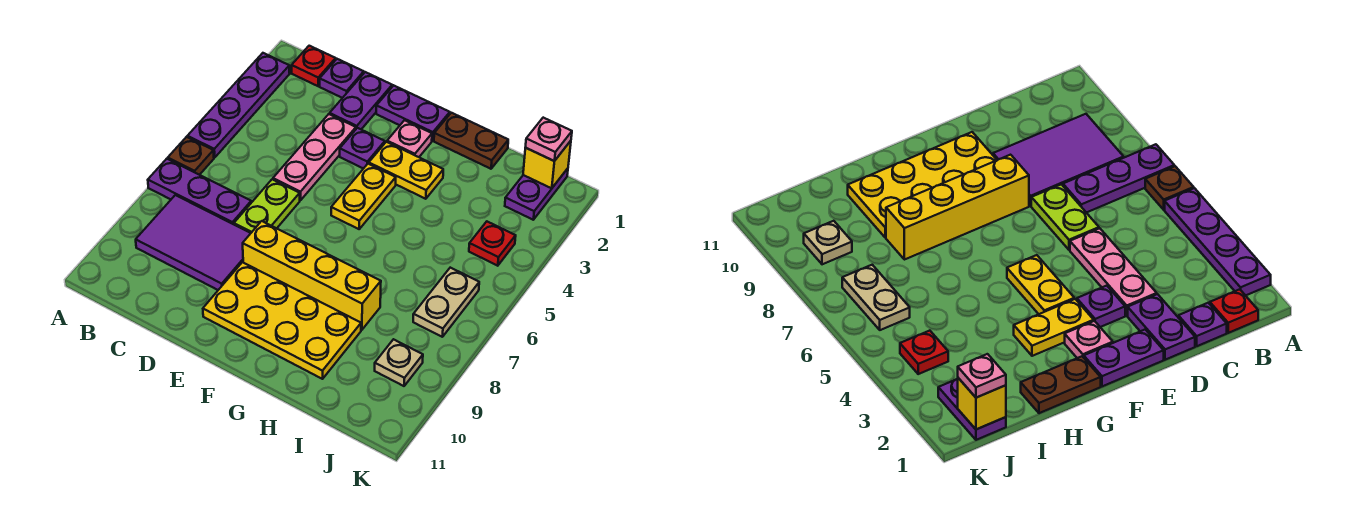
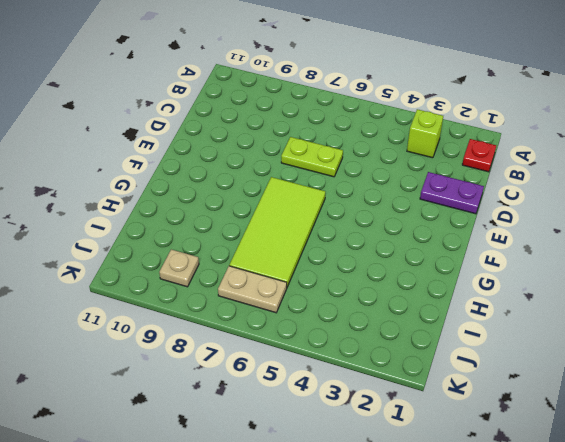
lime 1x1 brick [407,109,443,158] -> none
lime 2x4 tile [229,177,325,287] -> none
none -> purple 1x4 plate [188,53,290,157]
none -> brown 1x1 plate [168,137,214,175]
none -> purple 1x3 plate [148,159,251,224]

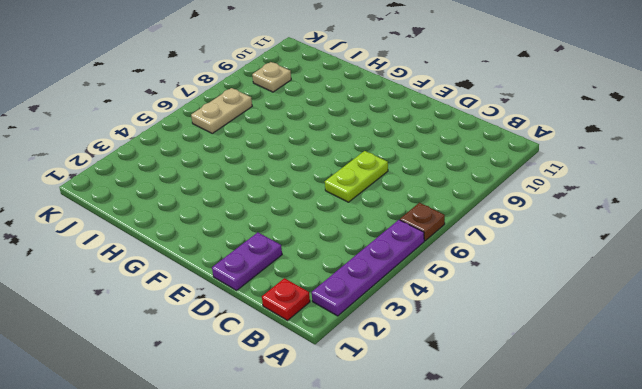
none -> purple 1x3 plate [148,159,251,224]
none -> purple 2x3 tile [136,195,251,290]
none -> purple 1x1 plate [320,59,364,98]

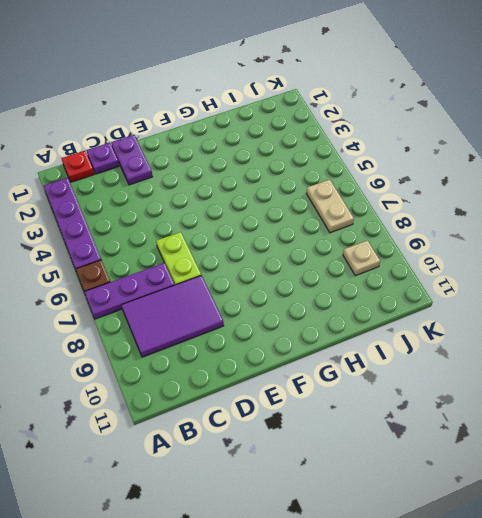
none -> pink 1x3 plate [273,114,356,200]
none -> purple 1x2 plate [376,86,450,141]
none -> purple 1x1 plate [340,128,385,169]

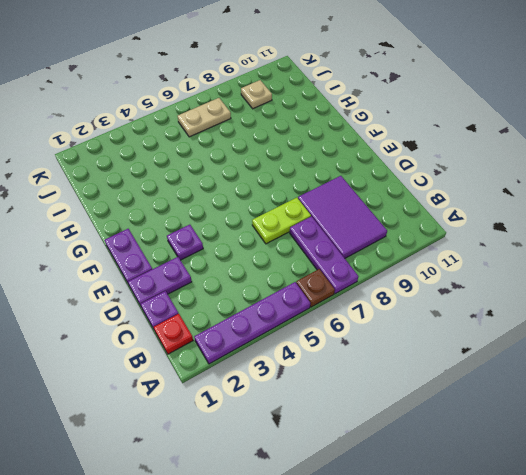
none -> pink 1x3 plate [273,114,356,200]
none -> yellow 1x4 brick [243,221,381,330]
none -> yellow 2x4 plate [203,262,361,379]

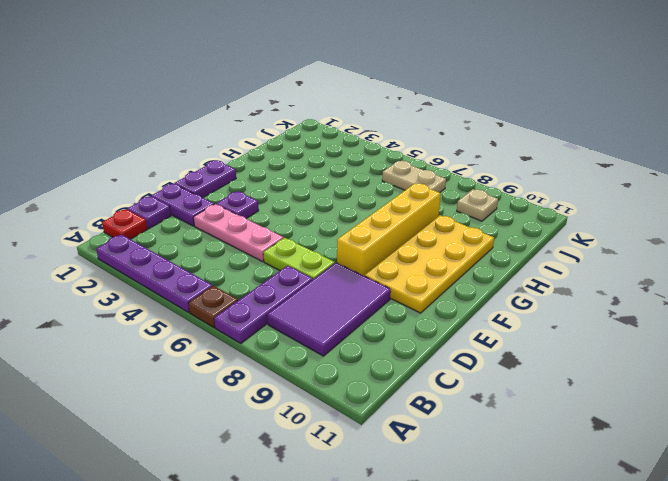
none -> pink 1x1 plate [387,120,432,157]
none -> yellow 1x2 plate [369,142,443,199]
none -> yellow 1x2 plate [331,164,396,229]

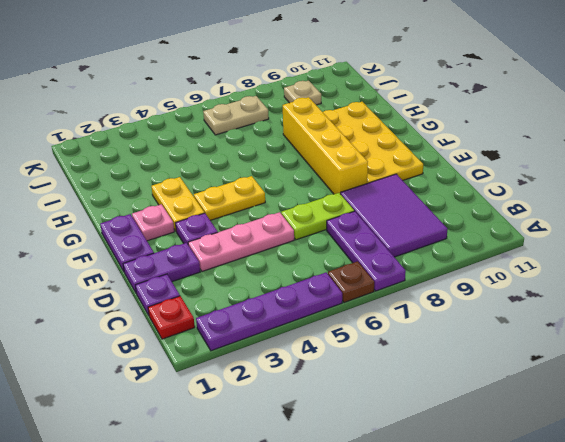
none -> brown 1x2 plate [434,113,508,169]
none -> purple 1x2 plate [505,168,568,220]
none -> red 1x1 plate [469,222,516,266]

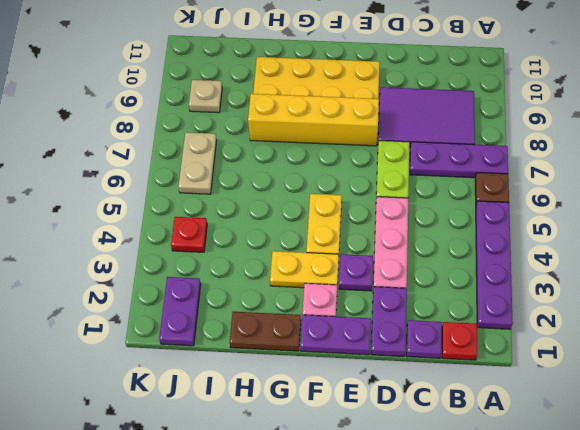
none -> yellow 1x1 brick [523,141,571,188]
none -> pink 1x1 plate [526,118,572,161]

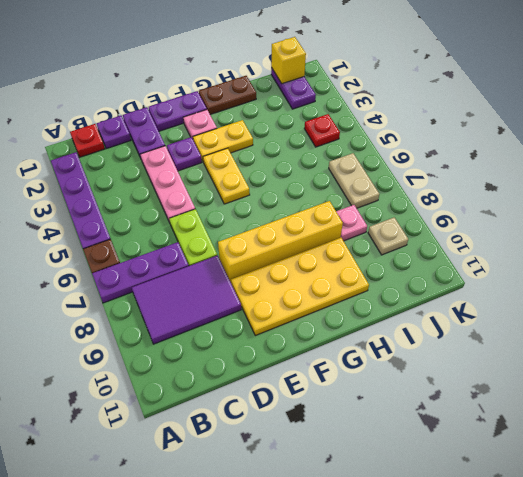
pink 1x1 plate [336,205,367,241] -> pink 1x1 plate moved to [526,118,572,161]

